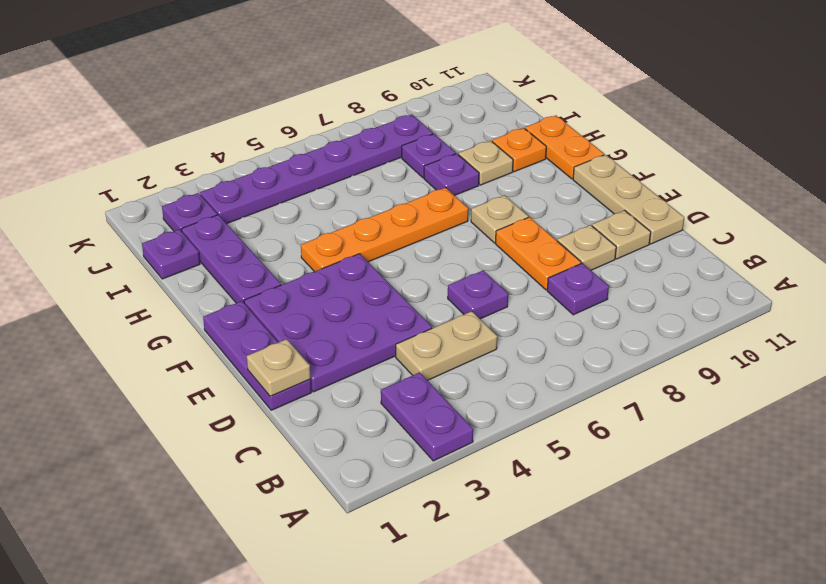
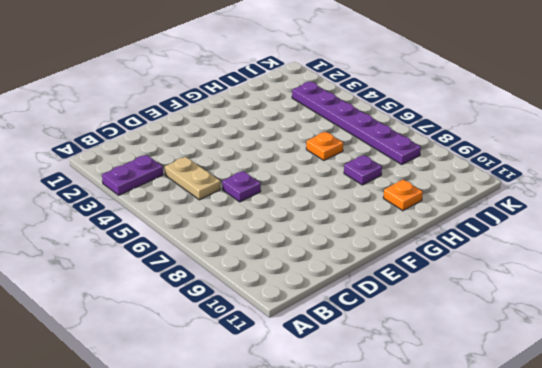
orange 1x1 plate [306,132,343,160] -> none
none -> purple 1x1 plate [547,263,609,315]
none -> purple 1x3 plate [203,301,311,410]
none -> purple 3x3 plate [244,254,432,392]

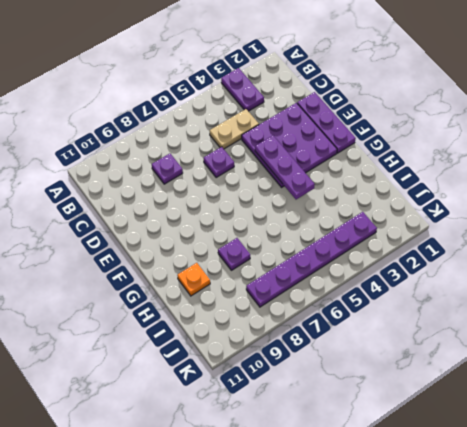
purple 1x3 plate [255,136,315,199] -> purple 1x3 plate moved to [181,215,281,303]
none -> orange 1x2 plate [495,217,581,290]
none -> tan 1x1 plate [557,225,616,270]
none -> tan 1x1 plate [592,210,651,259]

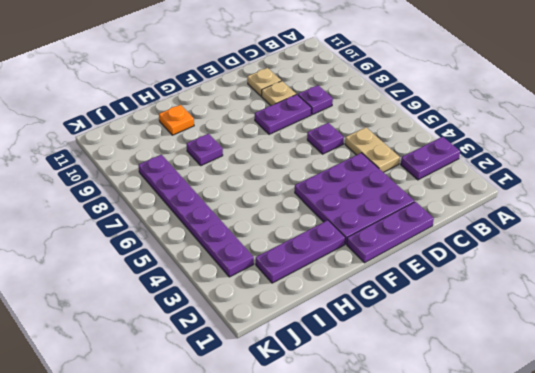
purple 1x2 plate [255,94,312,134] -> orange 1x2 plate [495,217,581,290]
none -> tan 1x3 plate [573,155,684,244]
none -> tan 1x1 plate [471,195,528,243]
none -> orange 1x4 plate [301,188,468,272]

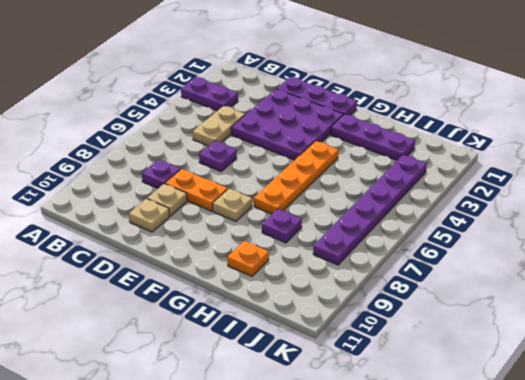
none -> tan 1x3 plate [573,155,684,244]
none -> orange 1x2 plate [525,115,604,179]
none -> tan 1x1 plate [458,141,513,185]

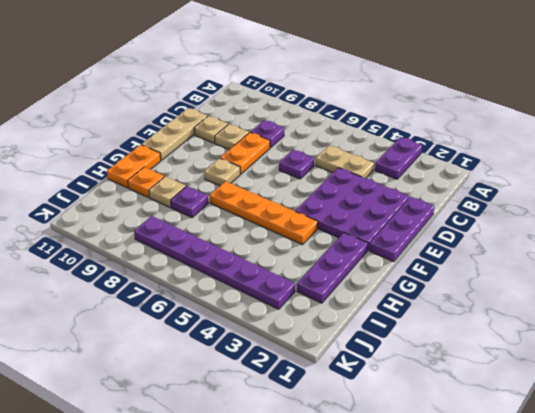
none -> purple 1x1 plate [142,229,200,279]
none -> purple 1x1 plate [402,134,456,178]
none -> purple 1x1 plate [162,193,217,232]

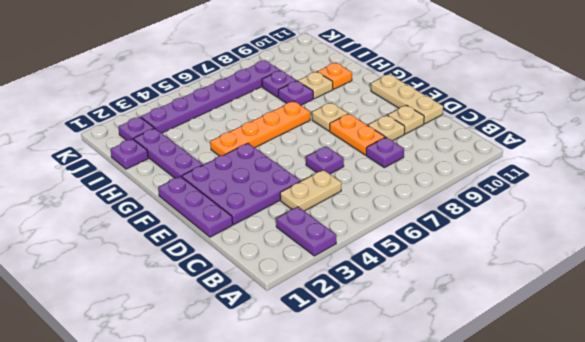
none -> orange 1x2 plate [525,115,604,179]
none -> tan 1x1 plate [247,339,311,396]

